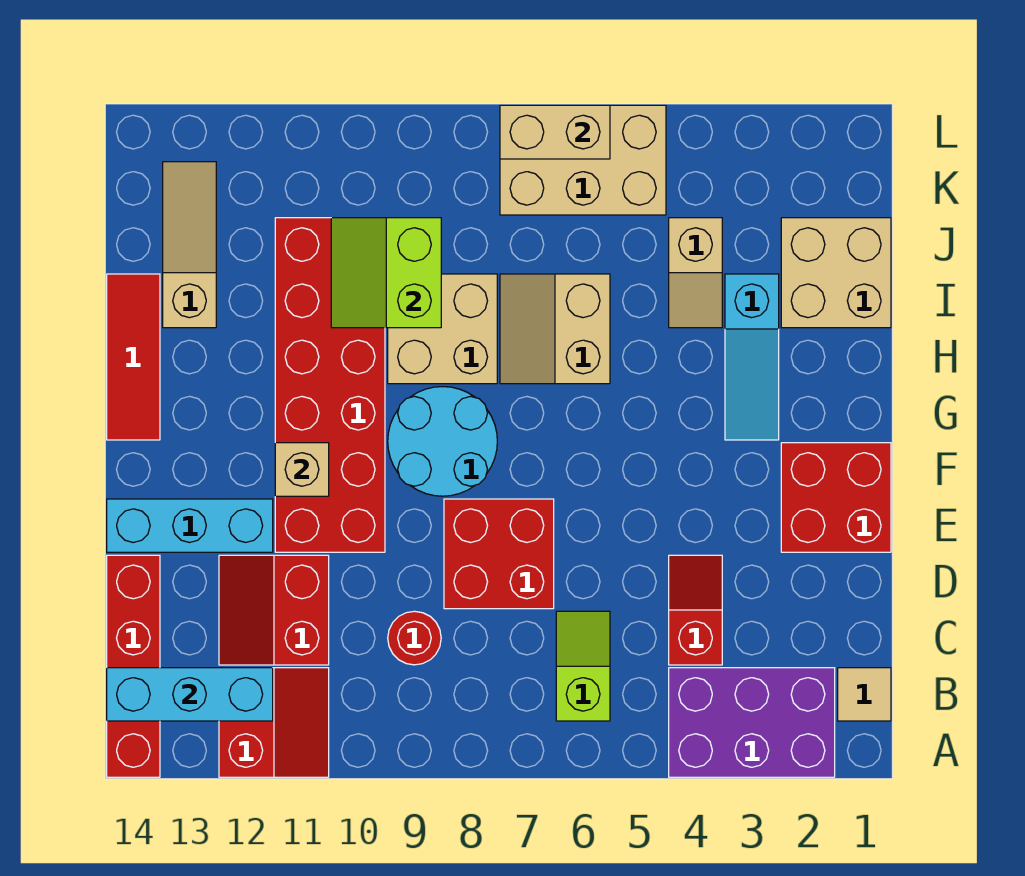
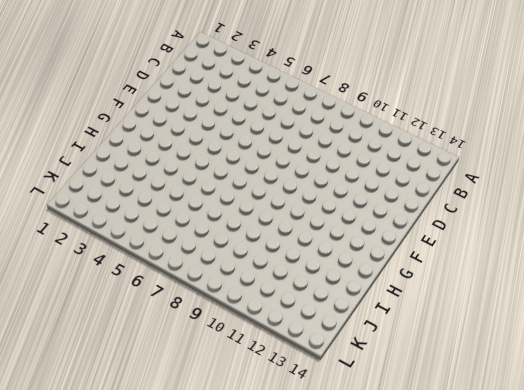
none -> purple 2x3 brick [669,668,835,777]
none -> red 2x2 slope [219,668,329,777]
none -> red 1x4 brick [107,555,160,777]

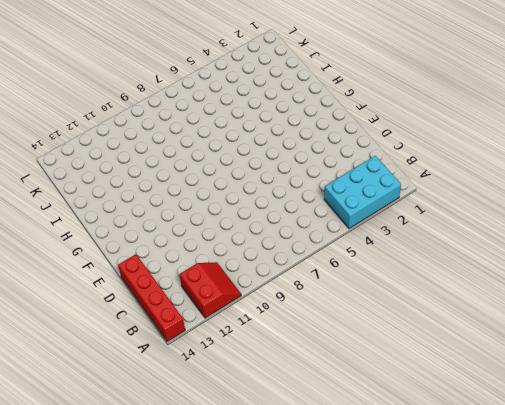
cyan 2x3 brick [324,156,401,229] -> purple 2x3 brick [669,668,835,777]
none -> tan 1x1 tile [838,668,891,721]
none -> lime 1x2 slope [556,611,610,721]
none -> red 1x2 slope [669,555,722,665]

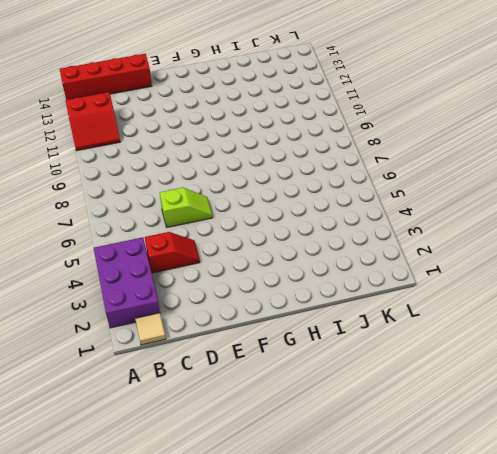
lime 1x2 slope [160,188,213,227] -> lime 1x2 slope moved to [556,611,610,721]
none -> red 1x1 round brick [388,611,441,665]
none -> red 2x2 slope [219,555,329,665]
none -> red 2x2 brick [444,499,554,609]

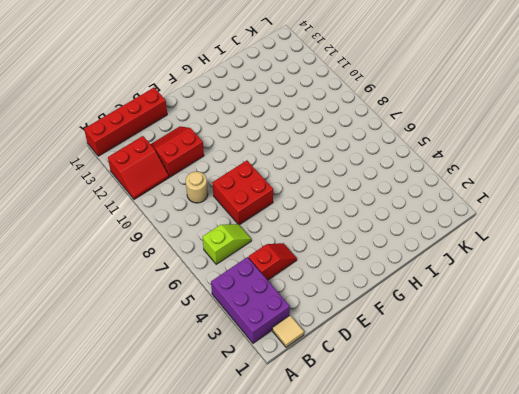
tan 1x1 round brick [186,171,208,203] -> red 1x1 round brick [388,611,441,665]
none -> red 2x2 brick [781,443,891,552]
none -> red 2x6 brick [275,218,385,552]
none -> cyan 1x3 brick [107,499,273,552]

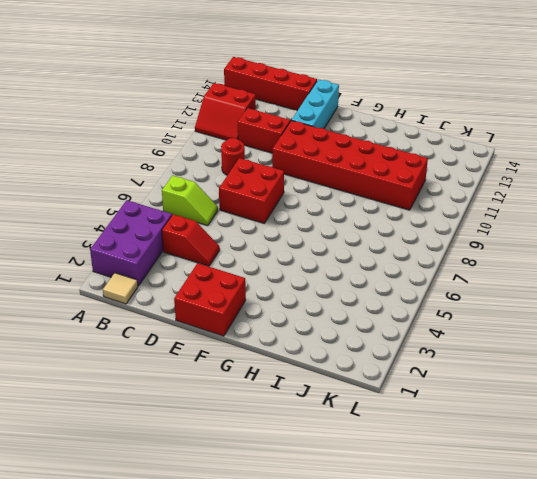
none -> cyan 2x2 round brick [388,387,497,496]
none -> cyan 1x3 slope [725,274,779,440]
none -> red 1x3 tile [107,274,160,440]

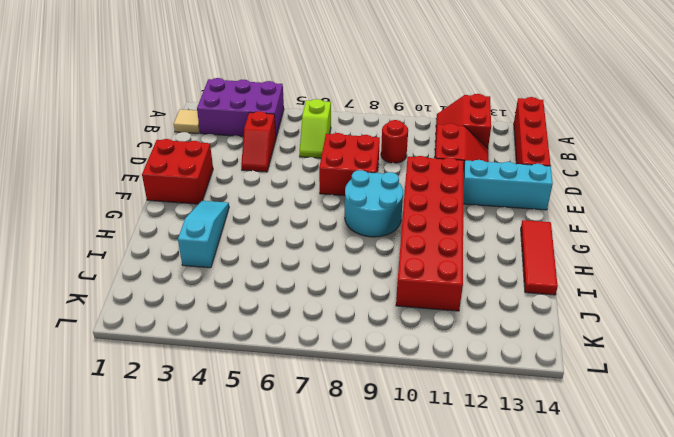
none -> tan 2x2 slope [500,274,610,384]
none -> tan 2x2 brick [388,274,497,384]
none -> tan 2x2 brick [781,218,891,328]

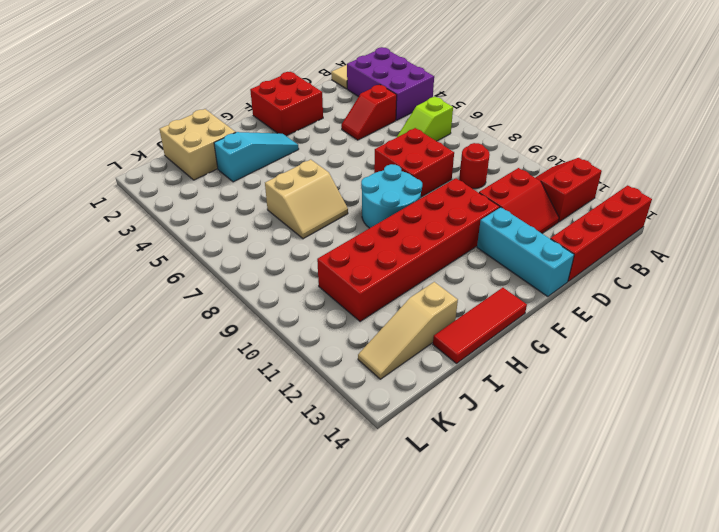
none -> tan 2x2 brick [388,274,497,384]
none -> tan 1x2 slope [669,218,722,328]
none -> tan 2x3 brick [500,105,666,215]

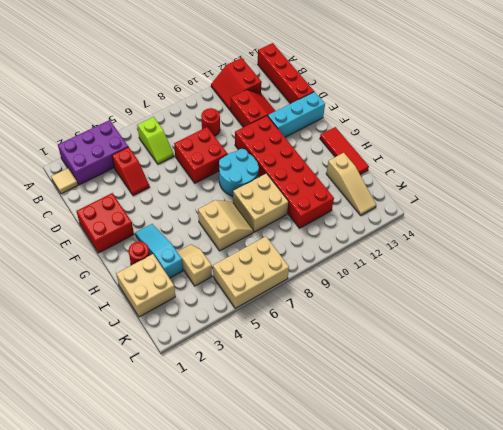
red 1x1 round brick [129,241,150,265] -> none
none -> cyan 1x3 brick [107,668,273,721]
none -> tan 1x1 brick [275,443,329,496]
none -> lime 2x2 slope [331,218,441,328]

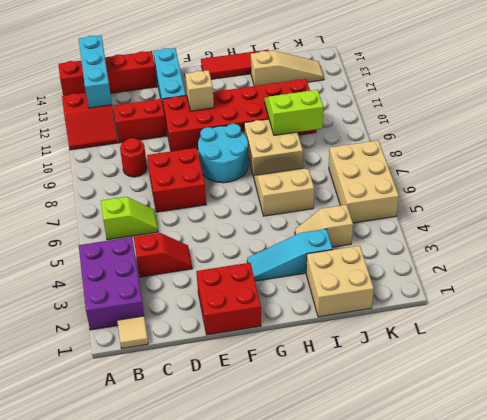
none -> tan 1x2 brick [500,105,610,159]

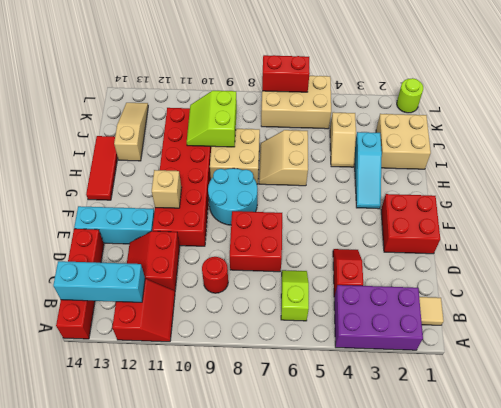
lime 1x1 round brick [397,78,423,113] -> none
red 1x2 brick [262,55,310,92] -> tan 1x2 brick [500,105,610,159]

